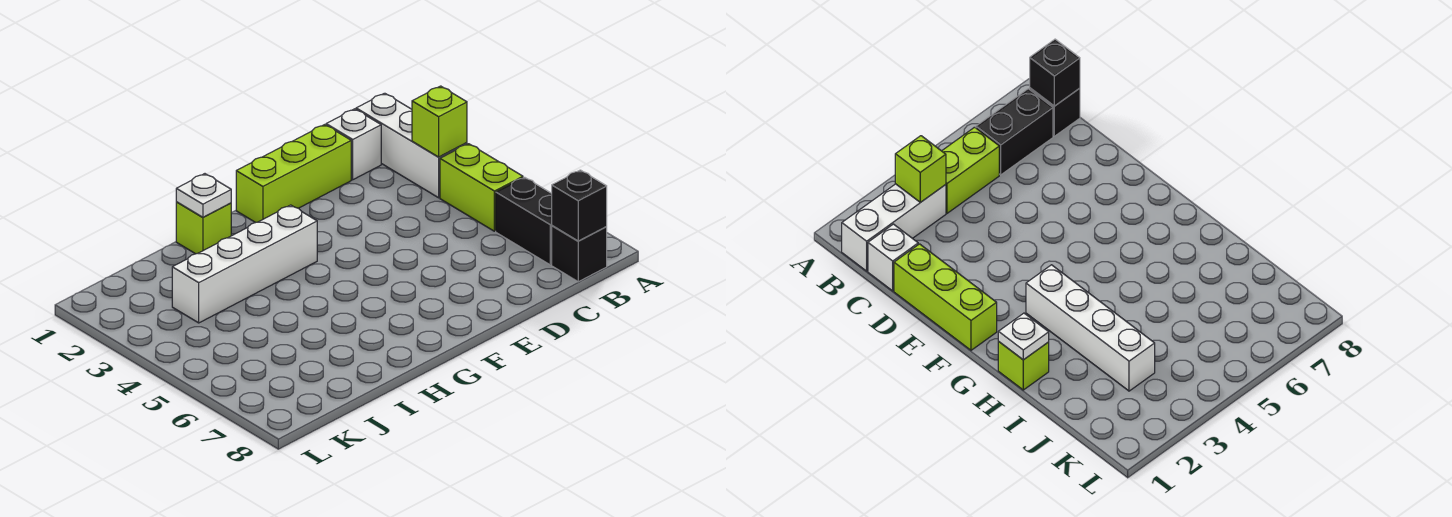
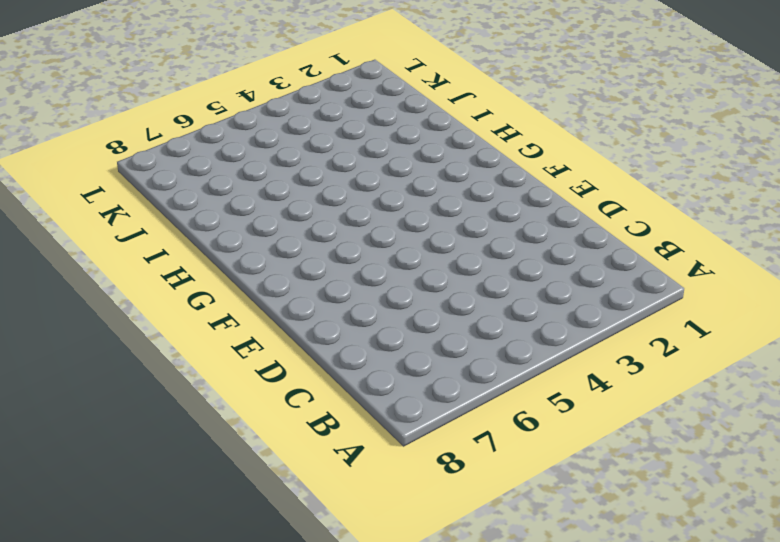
none -> white 1x3 brick [356,93,467,198]
none -> lime 1x2 brick [440,144,523,231]

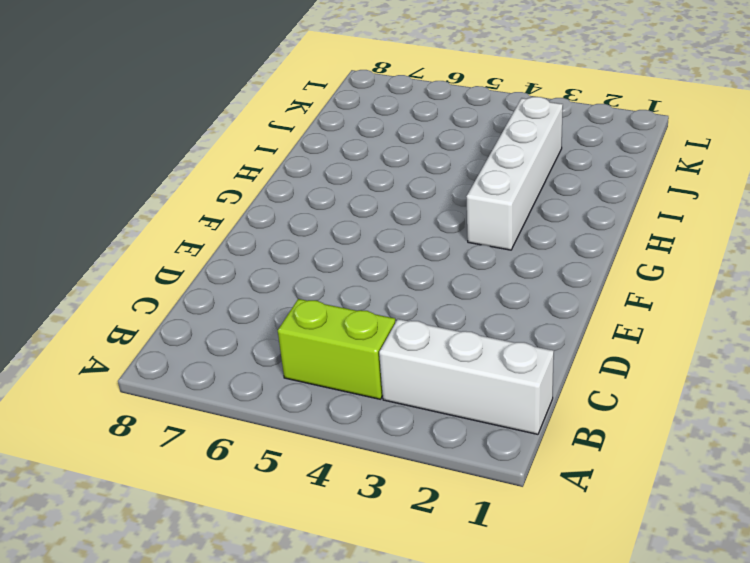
none -> black 1x2 brick [496,177,552,265]
none -> black 1x1 brick [552,226,607,282]

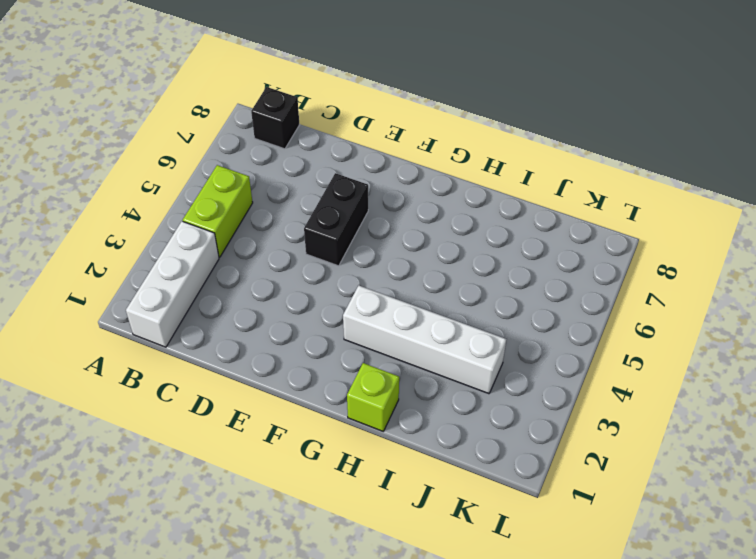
black 1x2 brick [304,173,368,266] -> black 1x2 brick moved to [496,177,552,265]
none -> white 1x1 brick [326,109,381,180]
none -> lime 1x3 brick [236,125,351,223]

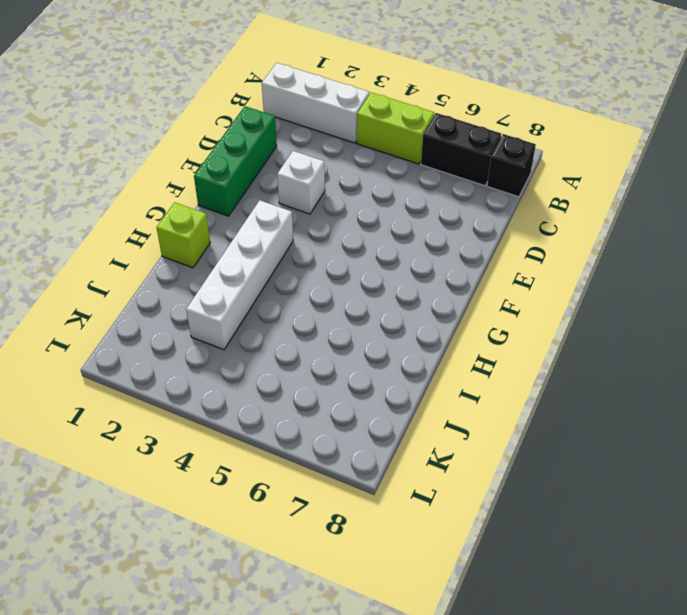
green 1x3 brick [194,106,277,216] -> lime 1x3 brick [236,125,351,223]
white 1x1 brick [277,151,325,214] -> white 1x1 brick moved to [326,109,381,180]
none -> lime 1x1 brick [412,86,467,157]
none -> black 1x1 brick [552,170,607,241]

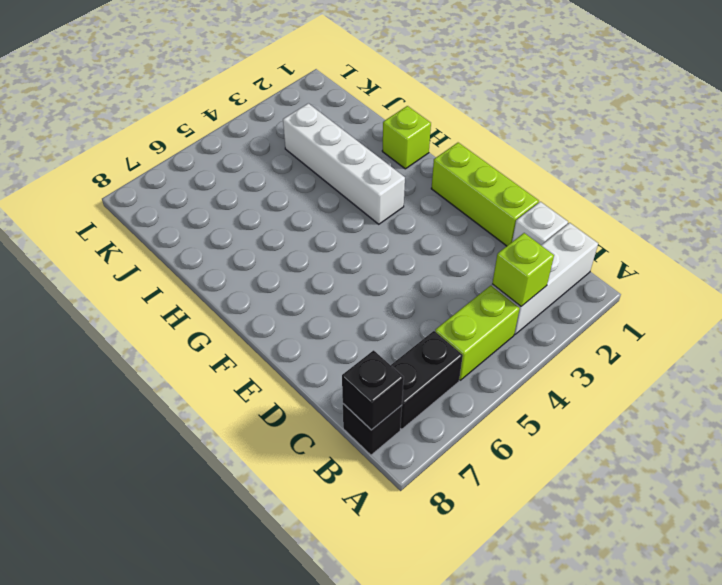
none -> white 1x1 plate [176,174,231,217]

